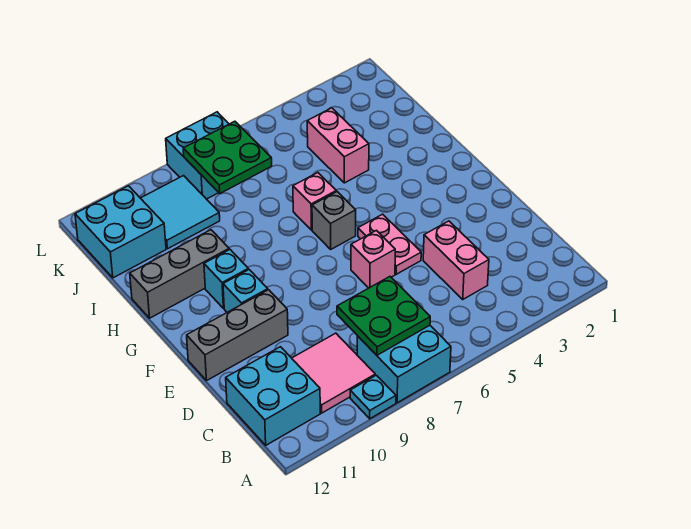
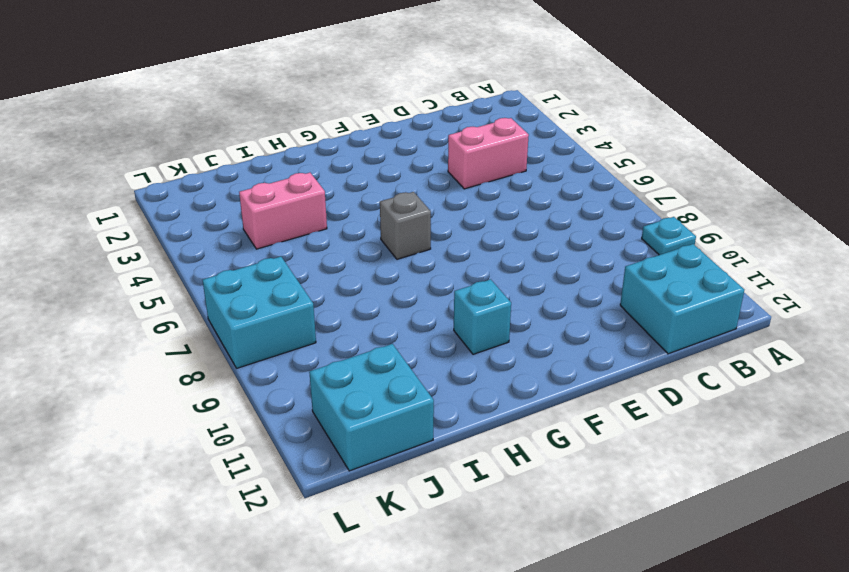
none -> cyan 2x2 brick [357,325,451,403]
none -> pink 2x2 tile [292,333,375,413]
none -> pink 1x2 plate [358,214,421,274]

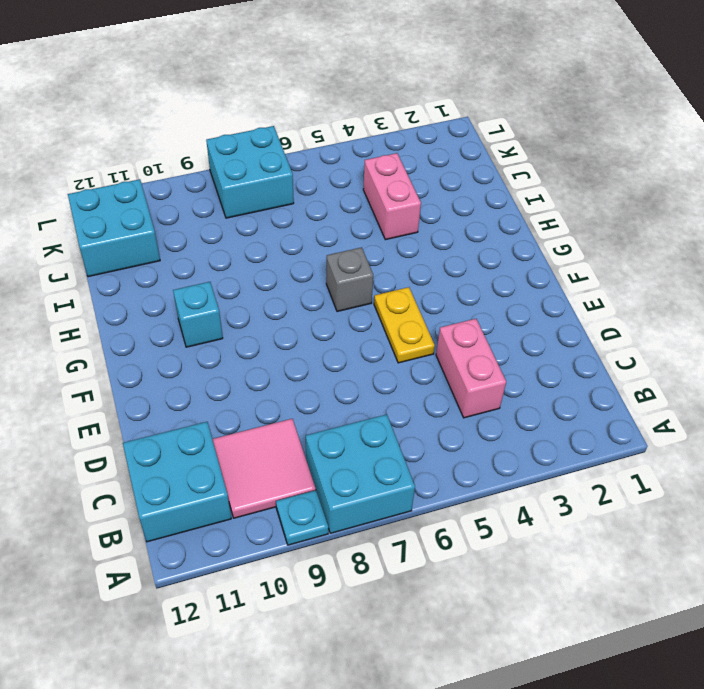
yellow 1x2 plate [374,287,435,363] -> pink 1x2 plate [358,214,421,274]
none -> pink 1x1 brick [351,230,395,288]
none -> grey 1x3 brick [187,290,288,380]
none -> cyan 1x1 brick [223,270,268,312]

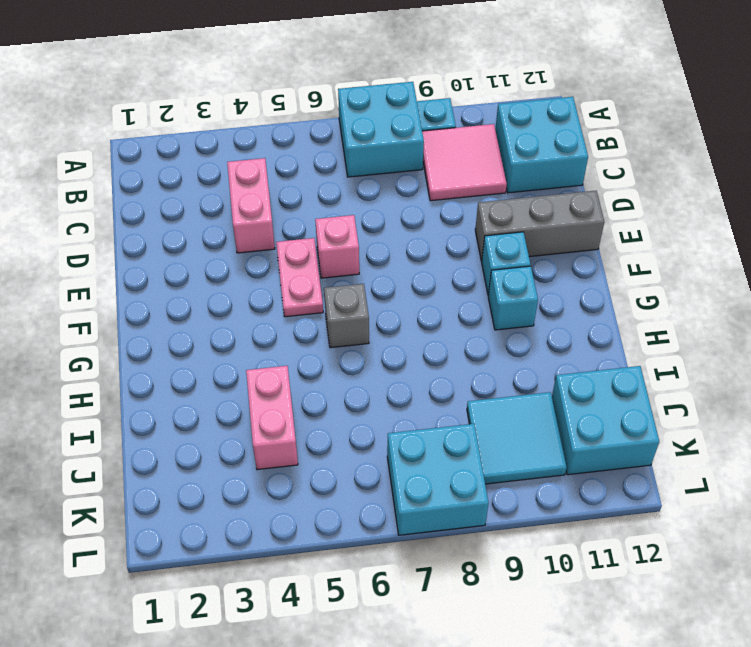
none -> pink 1x1 brick [293,173,336,230]
none -> grey 1x3 brick [130,230,229,318]
none -> green 2x2 plate [337,277,430,355]

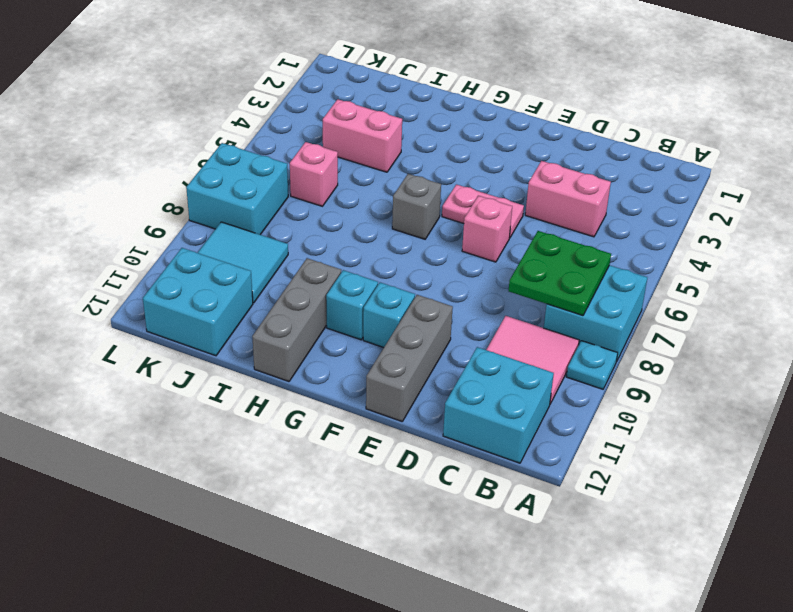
pink 1x1 brick [290,142,338,206] -> pink 1x1 brick moved to [293,173,336,230]
none -> green 2x2 plate [183,121,272,193]

